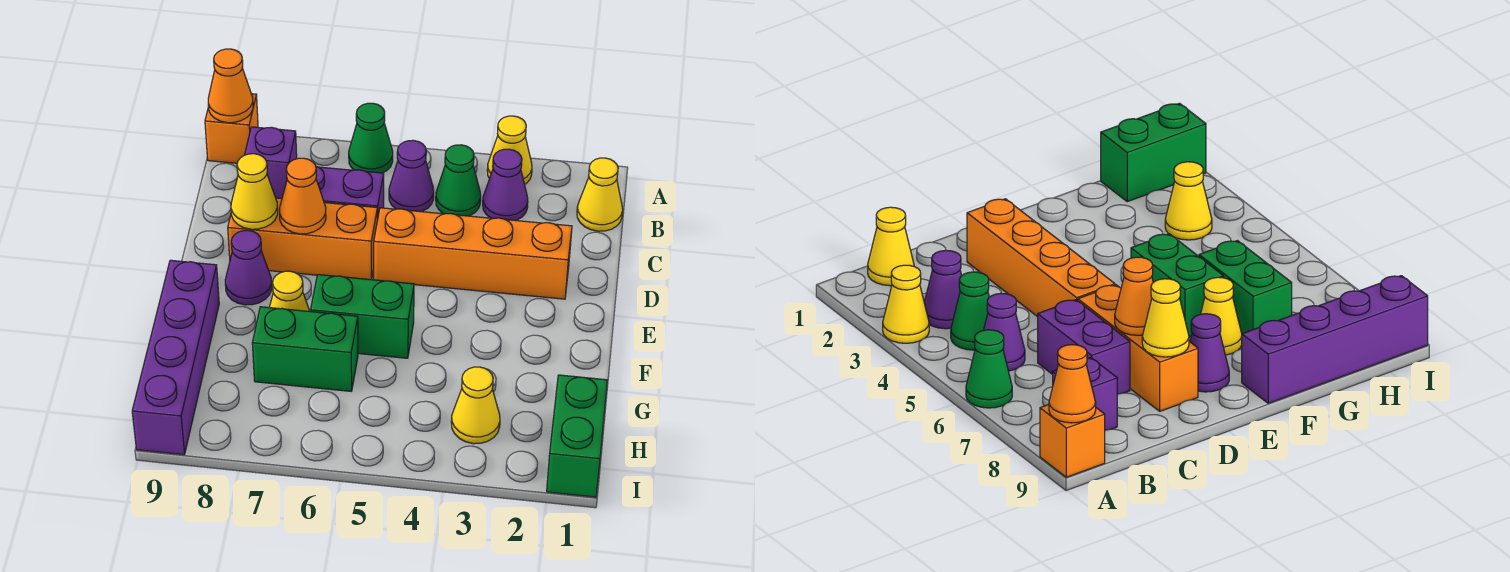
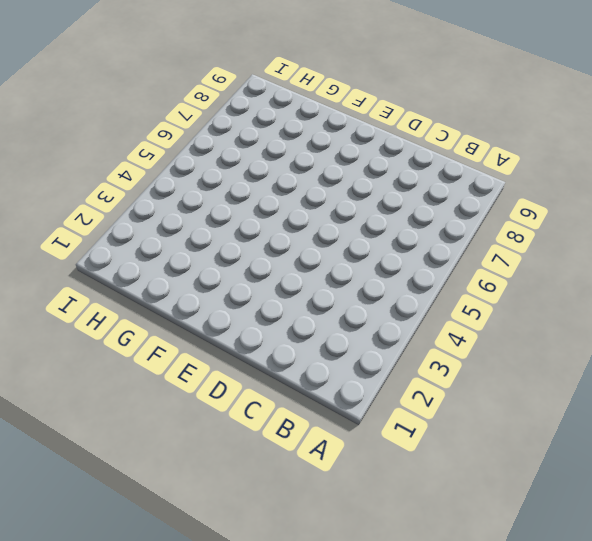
none -> yellow 1x1 cone [487,116,532,184]
none -> green 1x1 cone [349,103,393,173]
none -> orange 1x1 brick [205,94,258,163]

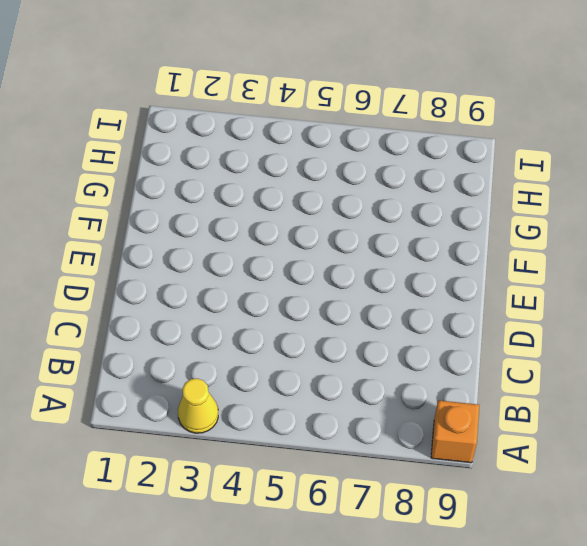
none -> green 1x1 cone [349,103,393,173]
none -> yellow 1x1 cone [577,158,623,231]
none -> purple 1x1 cone [483,149,528,221]

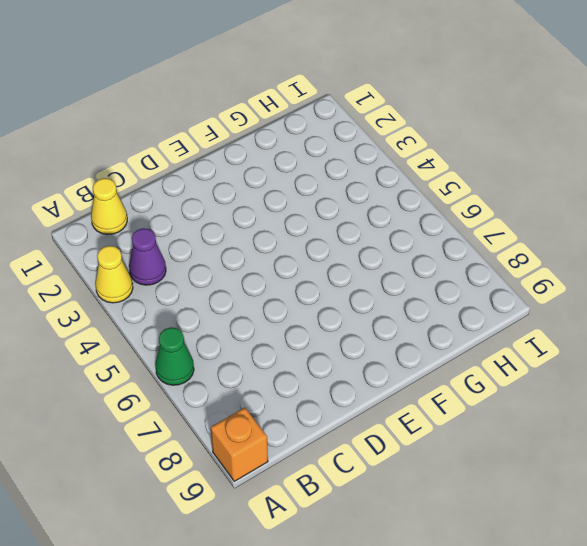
none -> green 1x1 cone [436,145,481,216]
none -> purple 1x1 cone [389,140,434,212]
none -> purple 1x1 brick [245,127,297,199]

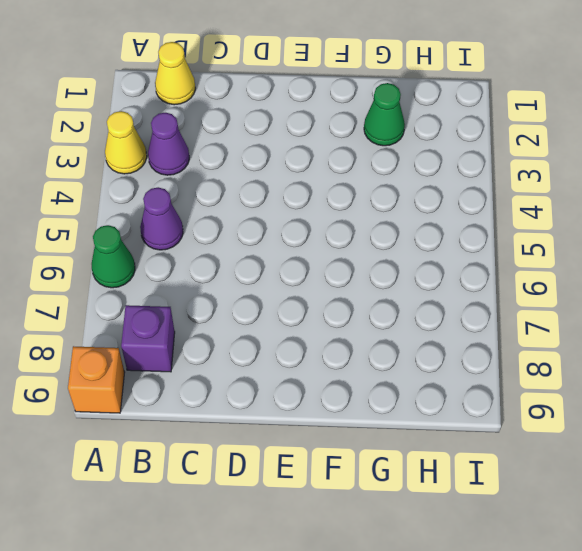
green 1x1 cone [364,83,405,146] -> green 1x1 cone moved to [436,145,481,216]
none -> purple 1x2 brick [316,166,384,220]
none -> orange 1x4 brick [374,208,572,299]
none -> orange 1x3 brick [228,198,377,280]

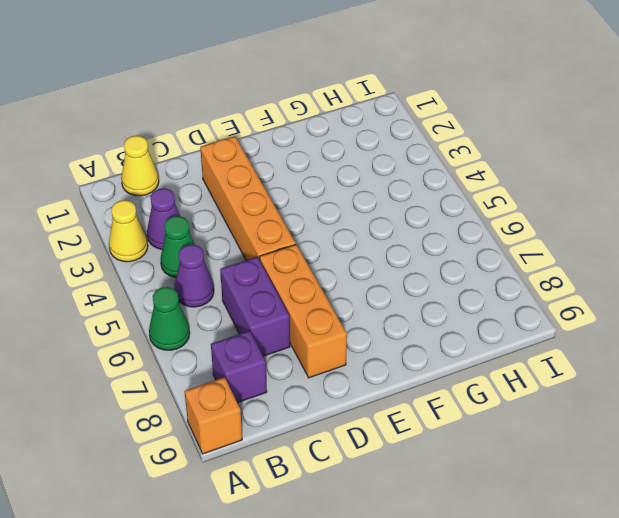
none -> purple 1x1 cone [225,230,272,305]
none -> green 1x2 brick [310,275,414,358]
none -> yellow 1x1 cone [269,271,309,311]

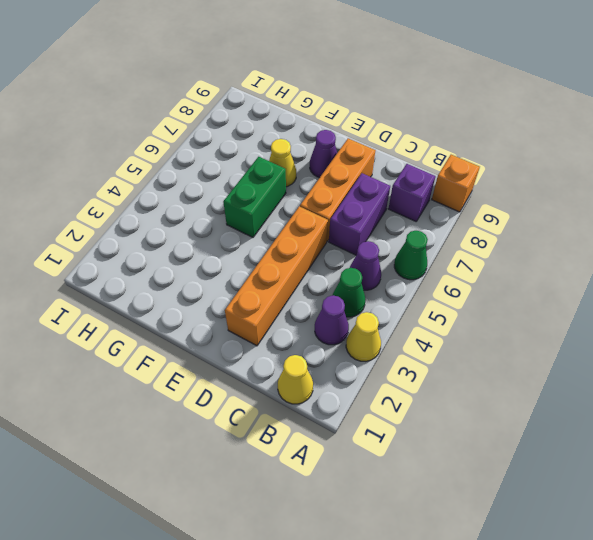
none -> purple 1x4 brick [132,260,219,455]
none -> green 1x2 brick [252,307,358,391]
none -> green 1x2 brick [547,375,607,497]

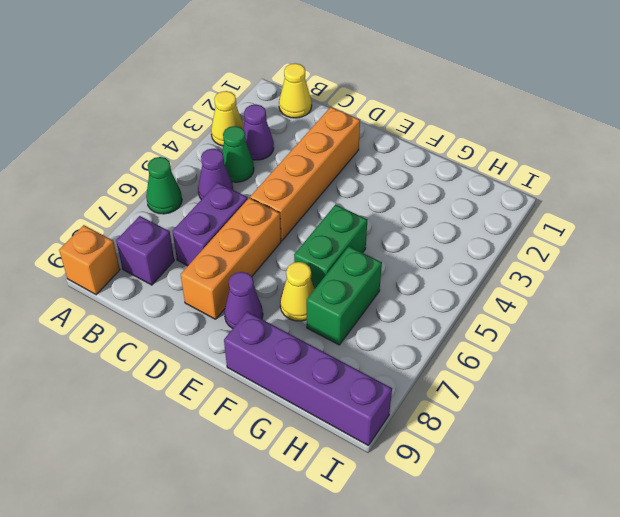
none -> green 1x2 brick [547,375,607,497]
none -> yellow 1x1 cone [451,367,500,444]
none -> orange 1x1 cone [208,49,253,123]

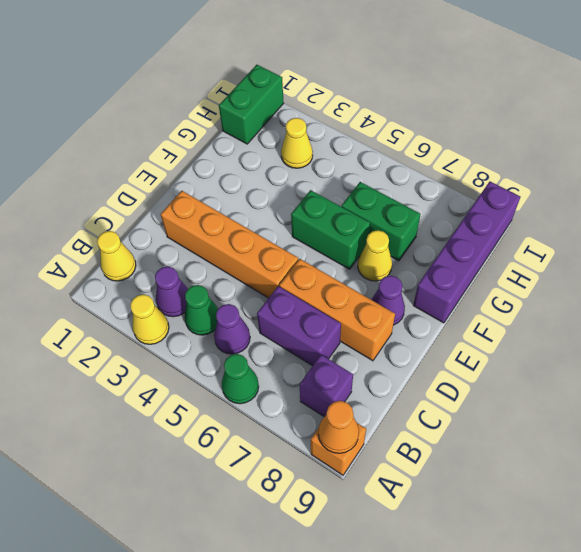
none -> orange 1x1 cone [280,158,326,234]
none -> yellow 1x1 cone [231,154,278,229]

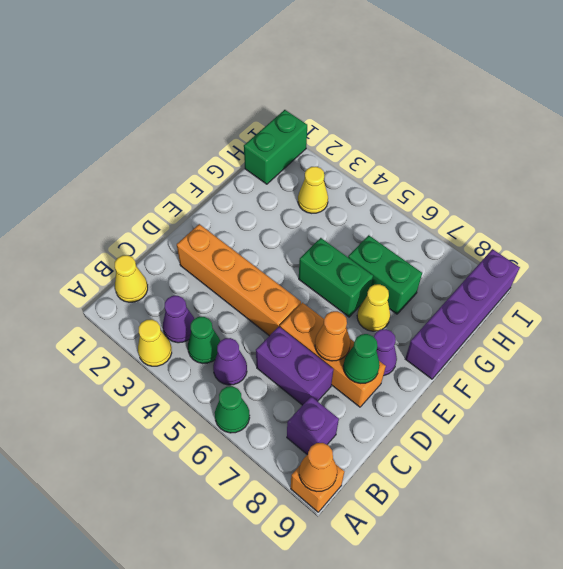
green 1x1 cone [343,334,380,383] -> yellow 1x1 cone [231,154,278,229]

